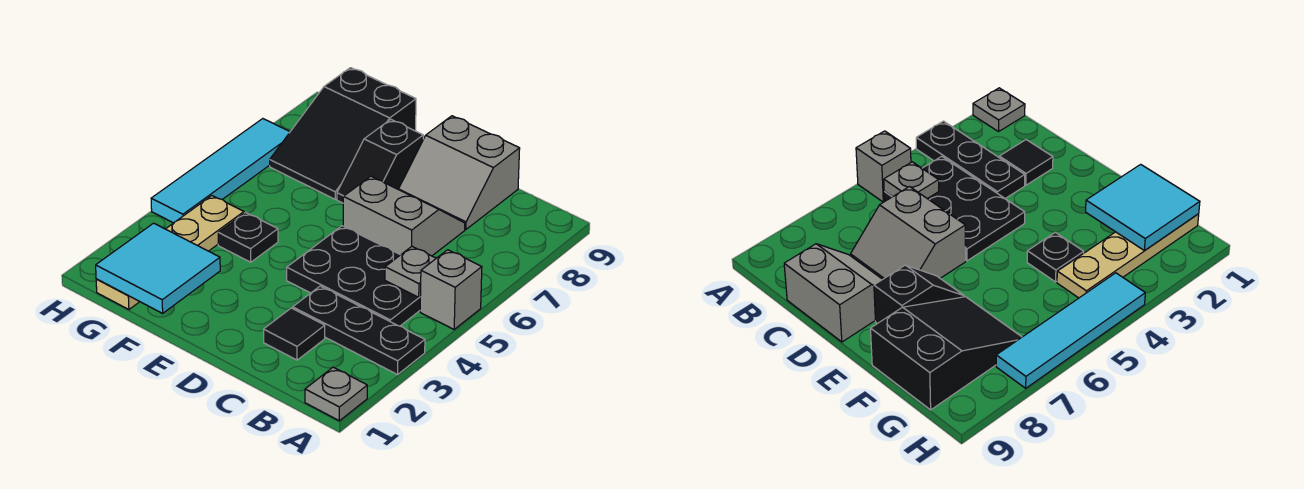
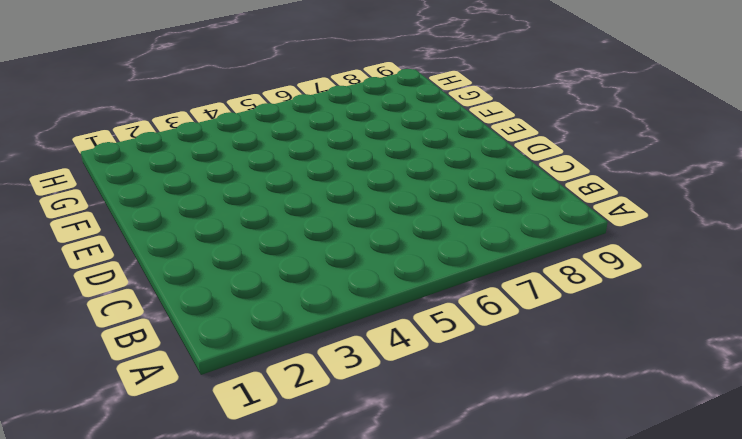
none -> grey 1x1 plate [305,367,367,421]
none -> black 1x3 plate [293,286,425,375]
none -> grey 1x1 brick [420,250,482,329]

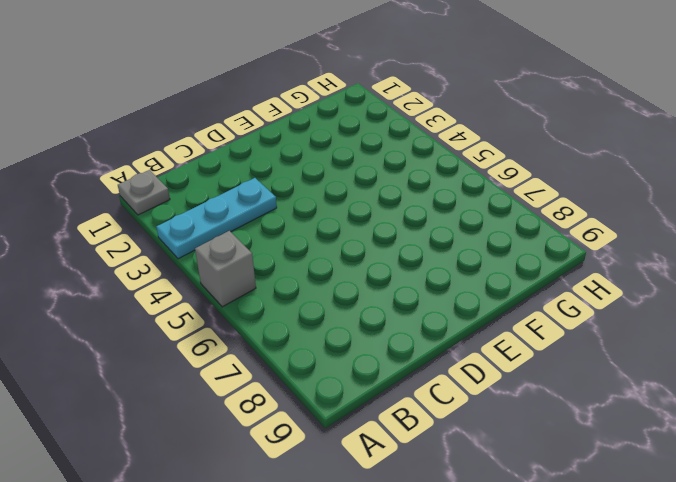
cyan 1x3 plate [156,178,277,259] -> black 1x3 plate [293,286,425,375]
none -> black 2x3 plate [287,226,420,326]
none -> black 1x1 tile [264,308,325,360]
none -> grey 2x2 slope [343,176,465,256]

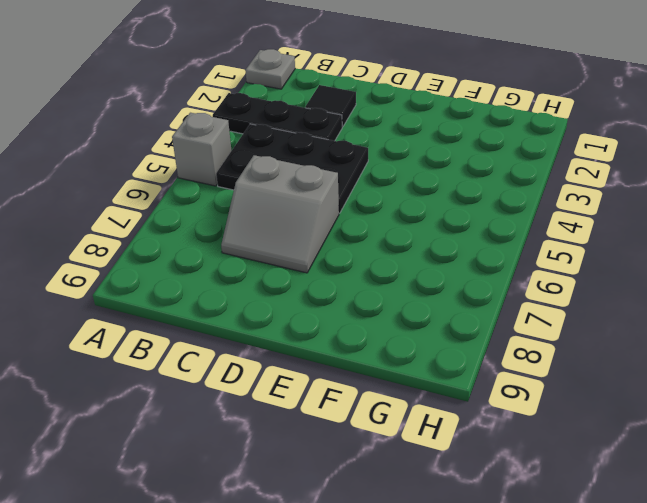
none -> grey 2x2 slope [399,116,520,230]
none -> black 1x2 slope [337,119,423,203]
none -> black 1x1 plate [218,213,278,262]

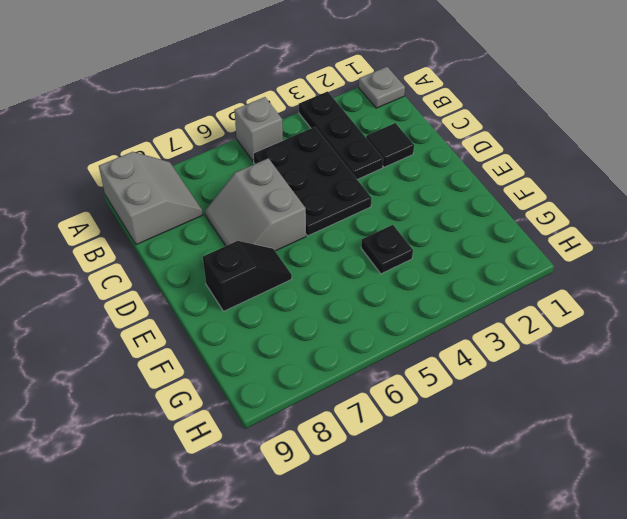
grey 2x2 slope [99,152,203,245] -> grey 2x2 slope moved to [399,116,520,230]
none -> black 2x3 slope [270,68,416,199]
none -> tan 1x4 plate [96,196,244,310]
none -> cyan 1x4 tile [151,119,290,223]

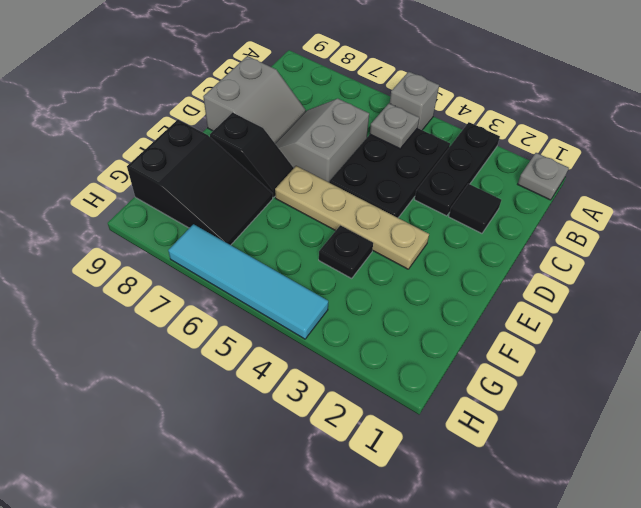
tan 1x4 plate [275,166,429,269] -> tan 1x4 plate moved to [96,196,244,310]
none -> cyan 2x2 tile [96,223,220,313]

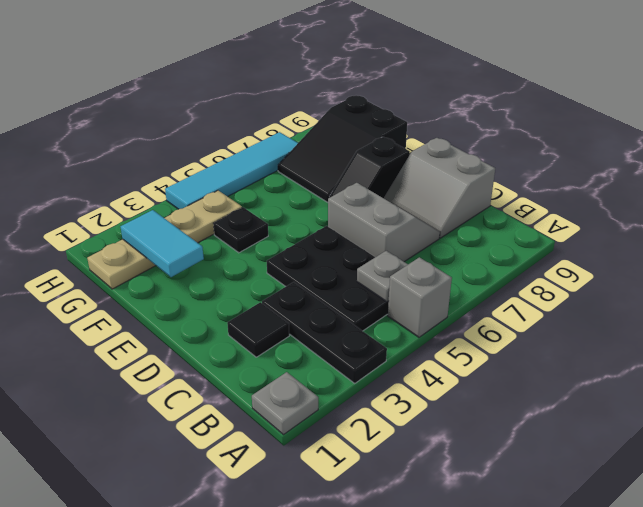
cyan 1x2 tile [121,210,204,277] -> cyan 2x2 tile [96,223,220,313]

